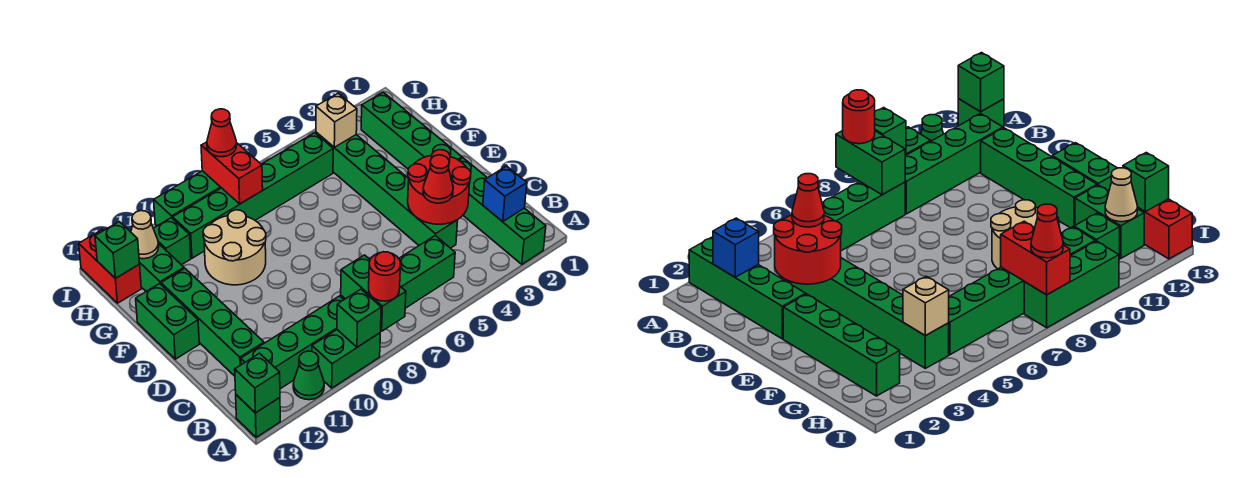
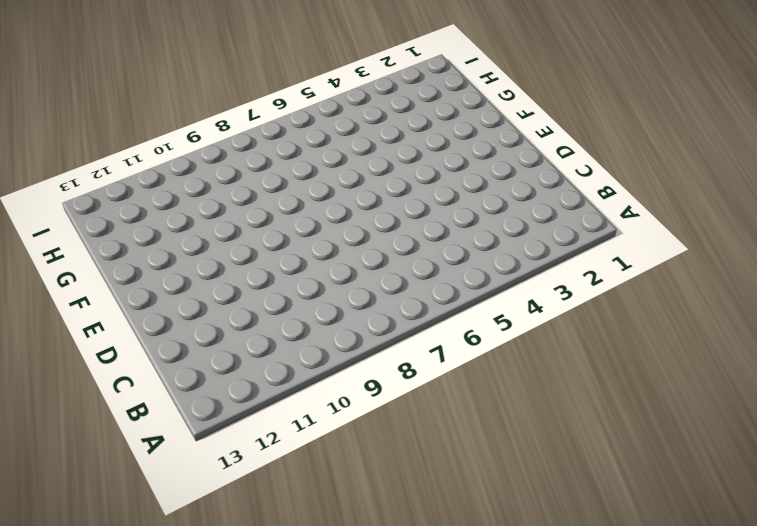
none -> green 1x4 brick [459,158,546,264]
none -> green 1x2 brick [312,330,380,388]
none -> green 1x1 cone [293,351,324,400]

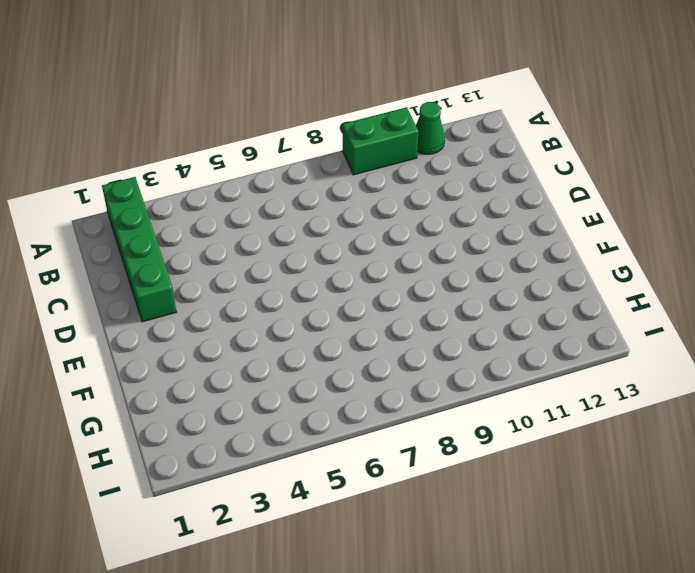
none -> green 1x1 brick [236,395,280,437]
none -> green 1x4 brick [341,236,455,308]
none -> green 1x4 brick [241,296,344,389]

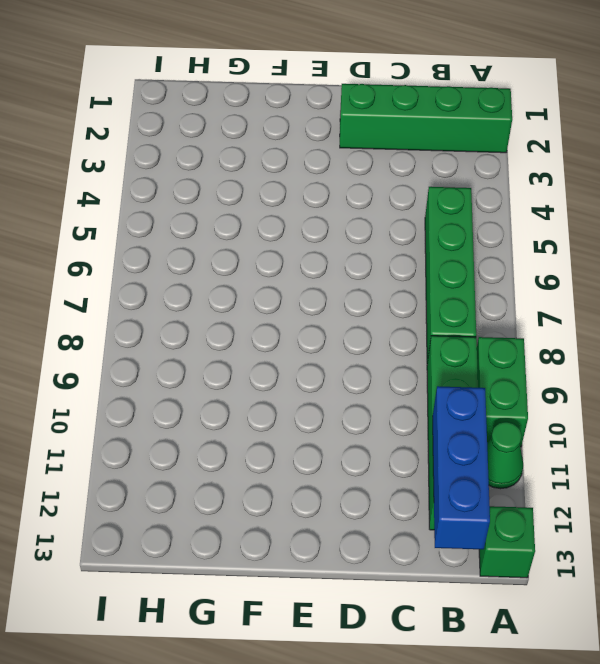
blue 1x3 brick [433,386,490,549] -> none
none -> green 1x6 brick [316,132,458,248]
none -> green 1x4 brick [161,268,264,376]
none -> green 1x4 brick [361,92,462,169]

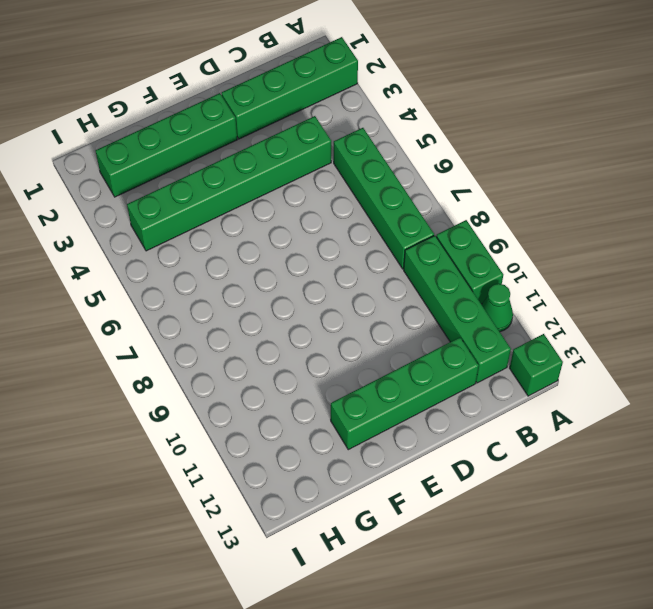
none -> green 1x2 brick [136,284,199,359]
none -> tan 2x2 round brick [203,210,266,285]
none -> green 1x2 brick [139,243,184,291]

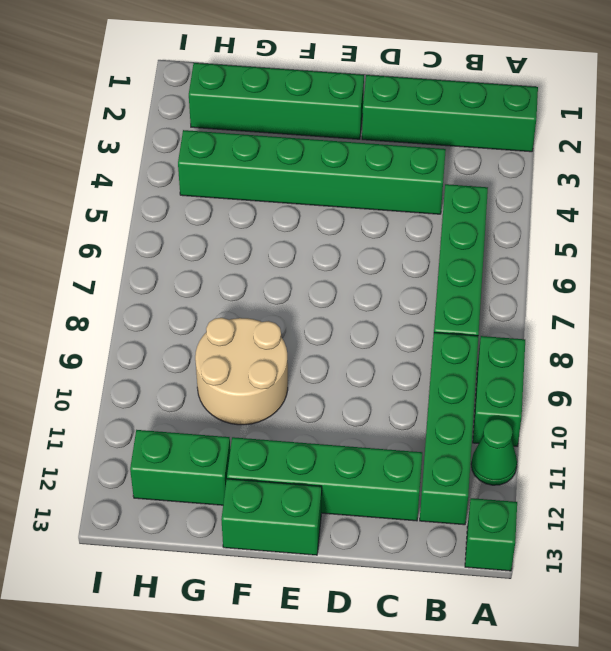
none -> green 1x6 brick [173,133,333,258]
none -> green 1x1 brick [153,218,191,265]
none -> red 1x2 brick [79,229,141,303]

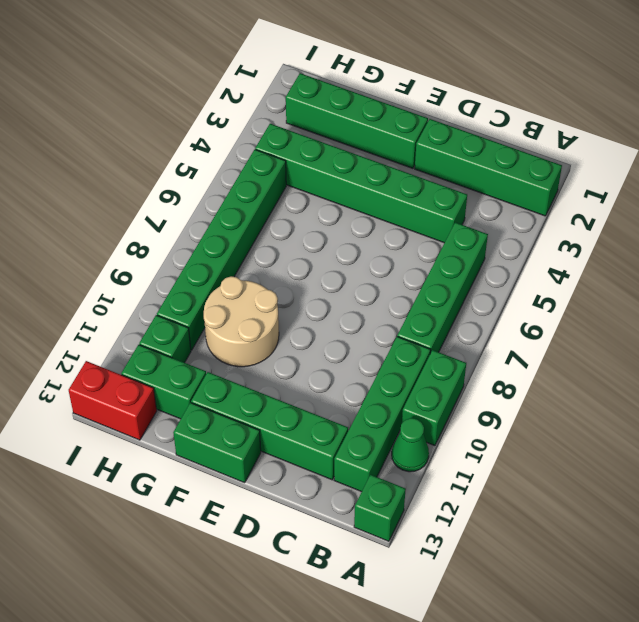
none -> green 1x3 brick [154,171,221,226]
none -> green 1x2 brick [341,255,406,331]
none -> green 1x1 brick [337,289,381,347]

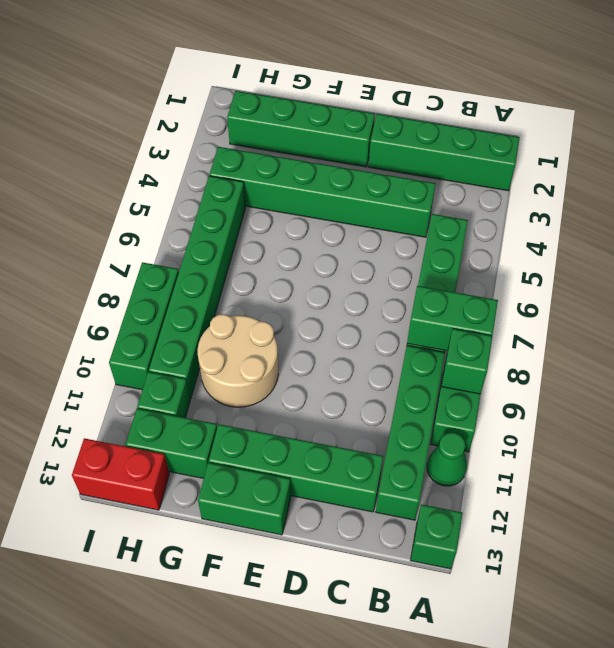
none -> green 1x1 brick [235,353,280,413]
none -> blue 1x1 brick [483,166,527,222]
none -> red 2x2 round brick [408,150,471,224]

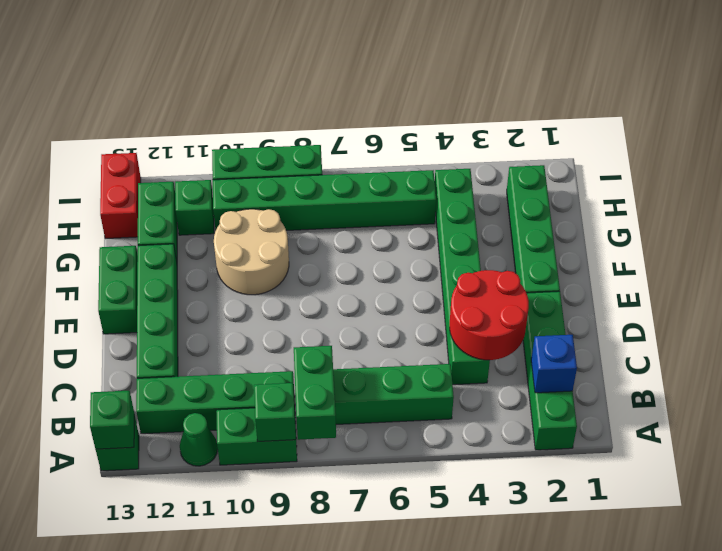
none -> tan 1x1 brick [316,93,357,147]
none -> red 1x2 brick [201,142,263,204]
none -> tan 1x1 cone [131,211,159,259]

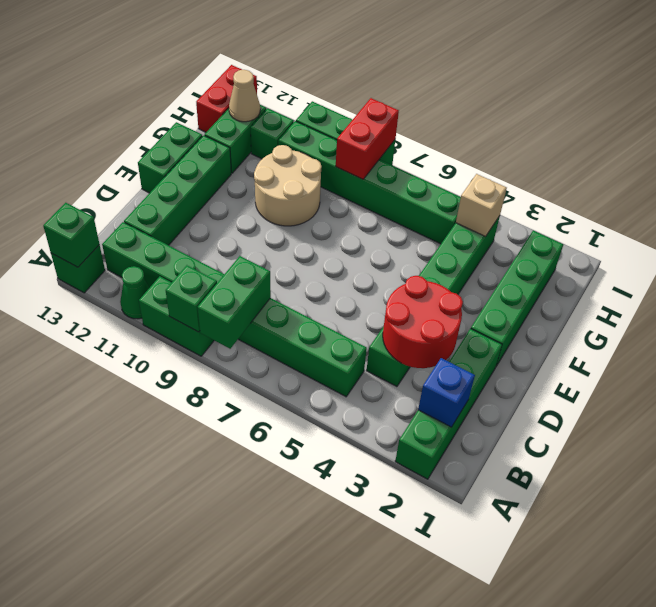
none -> green 1x1 brick [95,222,140,278]
none -> red 1x1 round brick [369,252,401,301]
none -> red 1x1 cone [423,155,453,203]

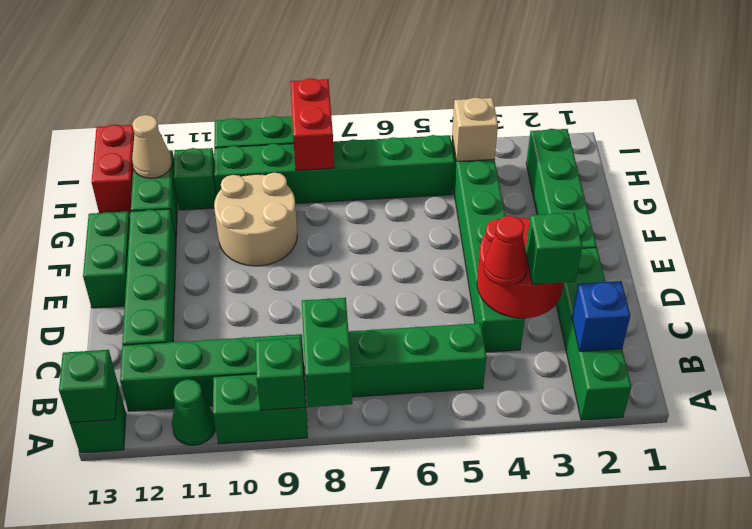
green 1x1 brick [526,213,582,284] -> green 1x1 brick moved to [95,222,140,278]
none -> red 1x1 round brick [369,252,401,301]
none -> red 1x1 cone [207,109,237,157]

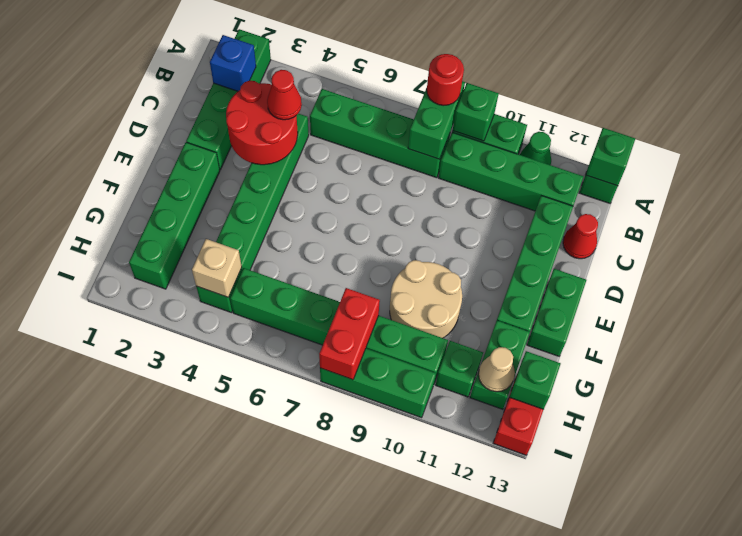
red 1x1 cone [563,214,598,259] -> red 1x1 cone moved to [207,109,237,157]

